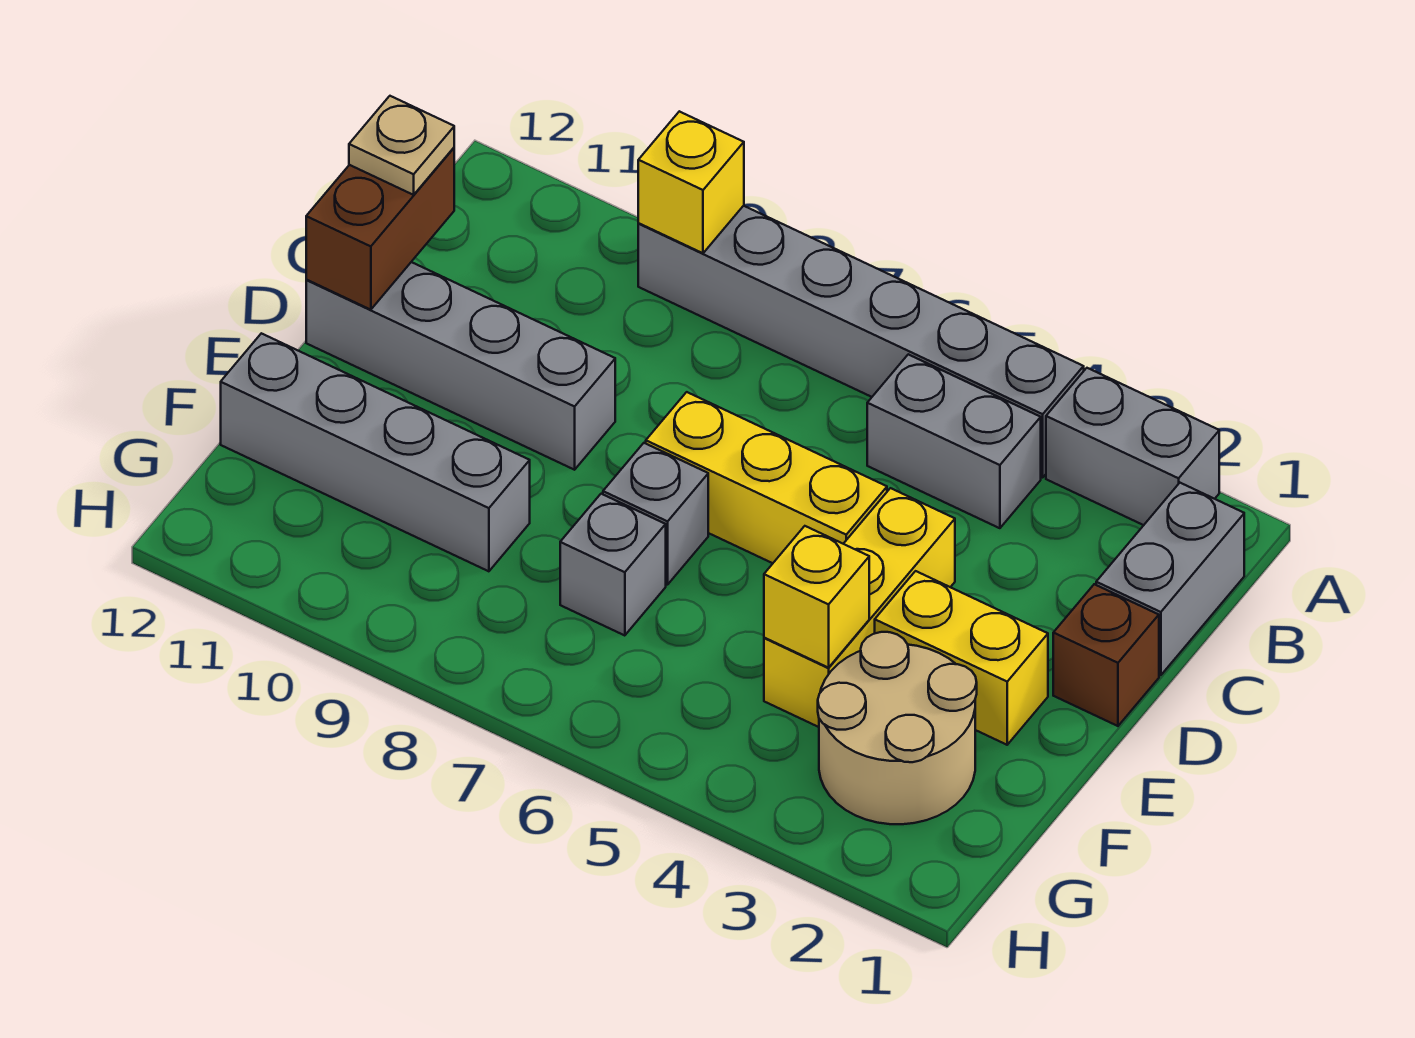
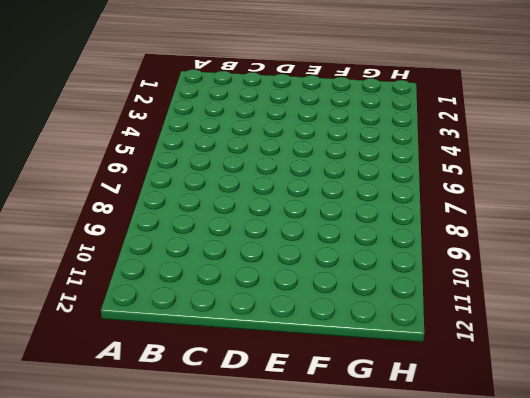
none -> grey 1x2 brick [1046,368,1219,525]
none -> grey 1x6 brick [638,206,1084,477]
none -> grey 1x2 brick [1096,483,1244,675]

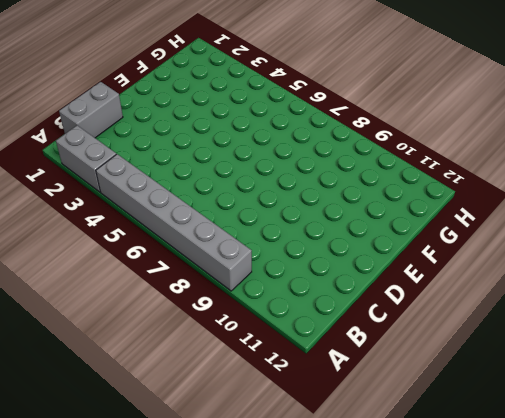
none -> grey 1x2 brick [867,354,1041,528]
none -> brown 1x1 brick [1053,584,1159,726]
none -> yellow 1x3 brick [764,488,955,727]

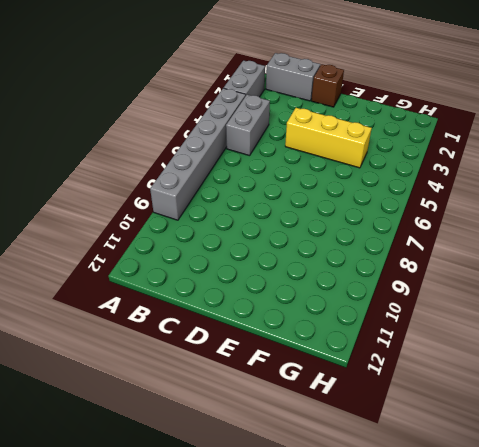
none -> yellow 1x3 brick [646,392,887,563]
none -> grey 1x4 brick [306,262,615,470]
none -> yellow 1x2 brick [875,571,1048,745]

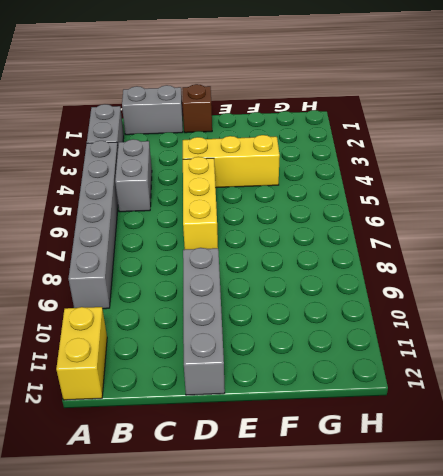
yellow 1x2 brick [56,307,107,400] -> yellow 1x2 brick moved to [875,571,1048,745]
none -> grey 1x1 brick [603,443,708,585]
none -> tan 2x2 round brick [818,632,977,824]
none -> grey 1x1 brick [560,494,666,636]

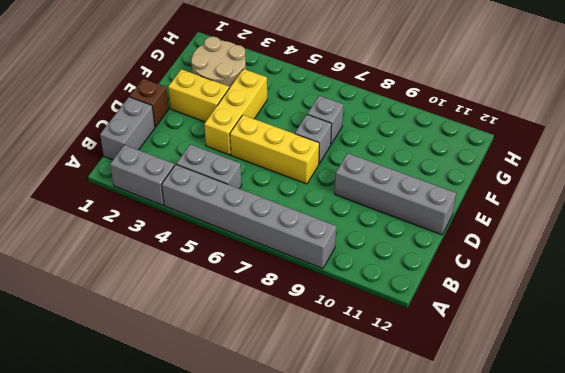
none -> grey 1x4 brick [221,333,530,571]
none -> yellow 1x1 brick [638,111,744,253]
none -> brown 1x2 brick [306,148,454,310]

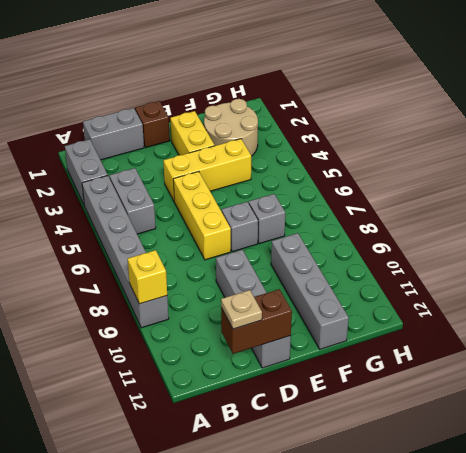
none -> yellow 1x1 brick [764,526,869,668]

